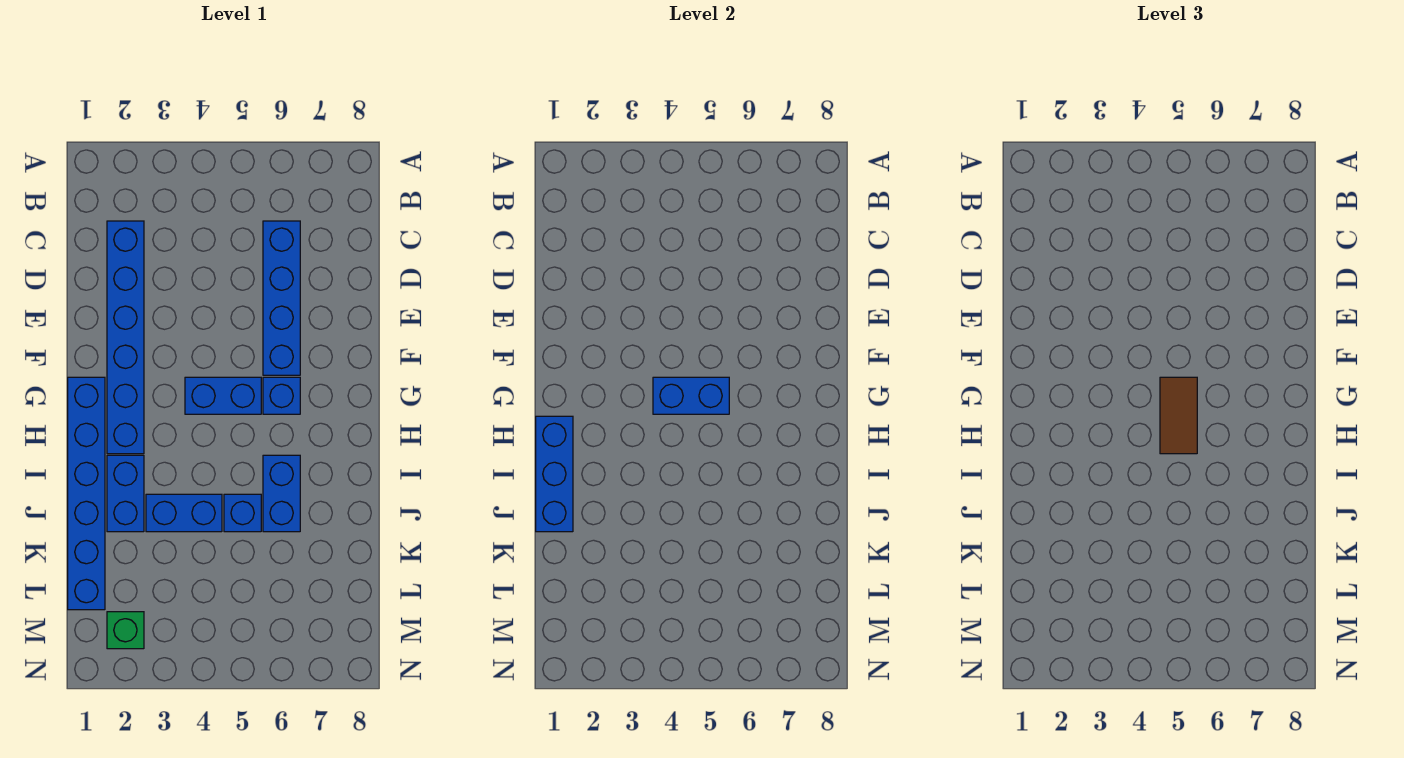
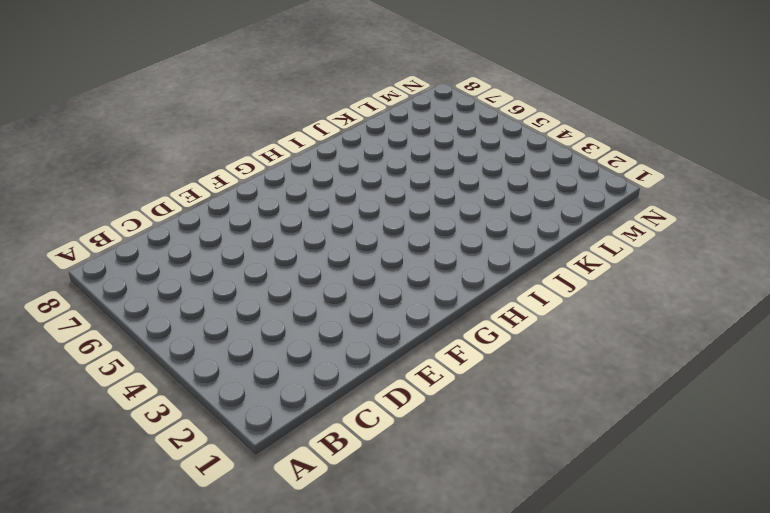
none -> blue 1x6 brick [107,221,144,454]
none -> blue 1x4 brick [263,221,300,375]
none -> blue 1x6 brick [68,377,105,610]

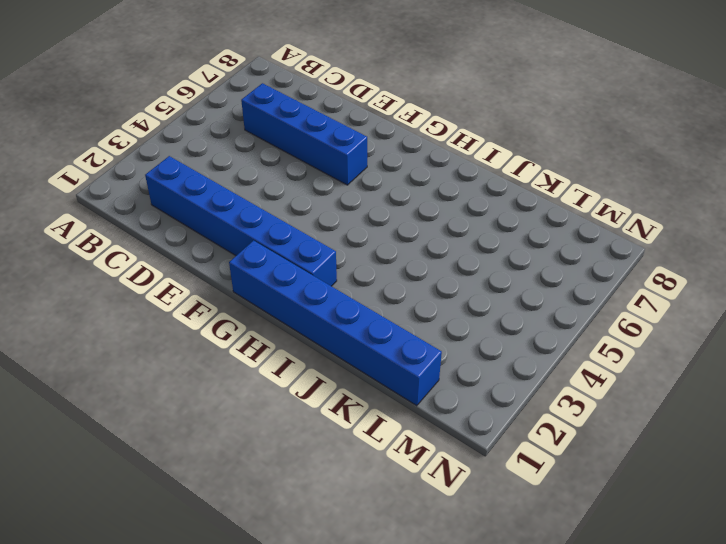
none -> blue 1x2 brick [185,377,261,414]
none -> blue 1x1 brick [263,377,300,414]
none -> blue 1x2 brick [107,455,144,532]

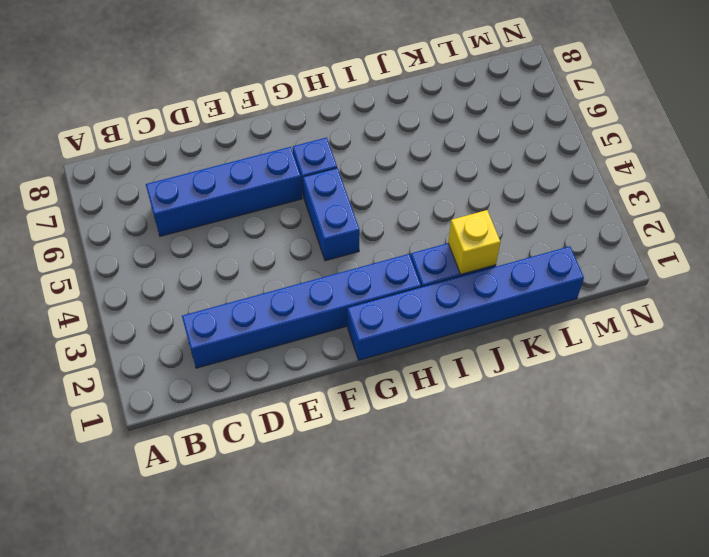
yellow 1x1 brick [448,210,500,274] -> none
none -> blue 1x2 brick [263,455,300,532]
none -> blue 1x2 brick [146,494,222,532]
none -> blue 1x1 brick [224,494,261,532]

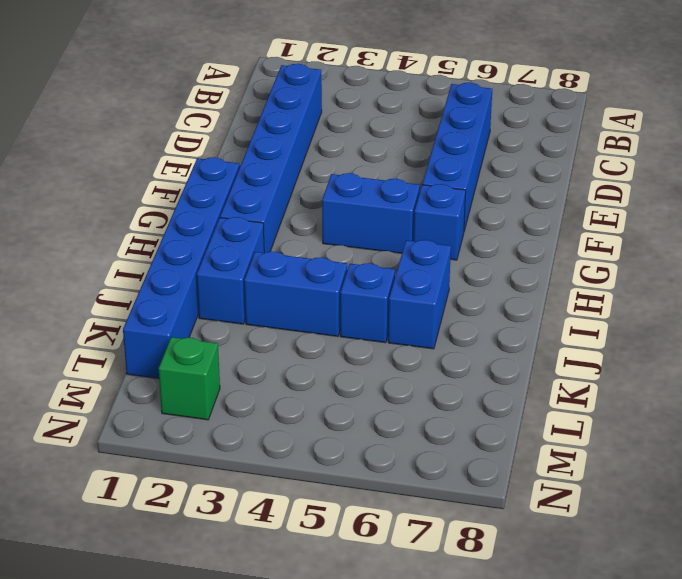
none -> blue 1x2 brick [653,377,729,414]
none -> blue 1x3 brick [536,416,573,532]
none -> brown 1x2 tile [1160,377,1197,454]

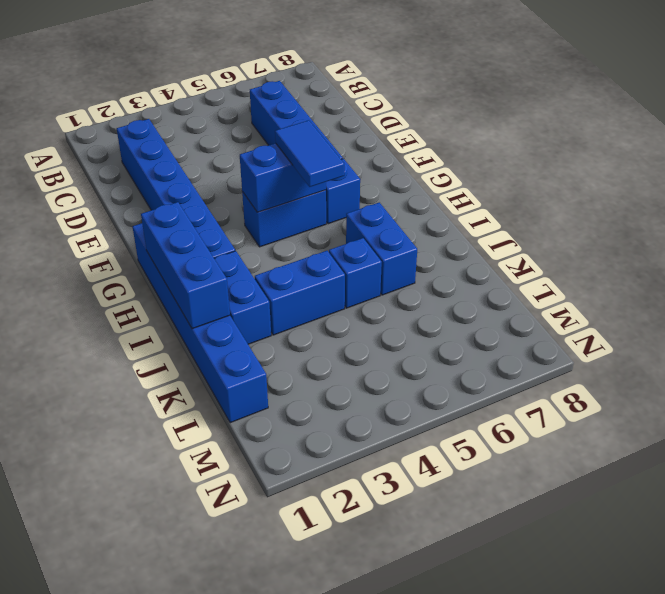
blue 1x2 tile [275,120,344,187] -> brown 1x2 tile [1160,377,1197,454]
none -> green 1x1 brick [107,612,144,649]

